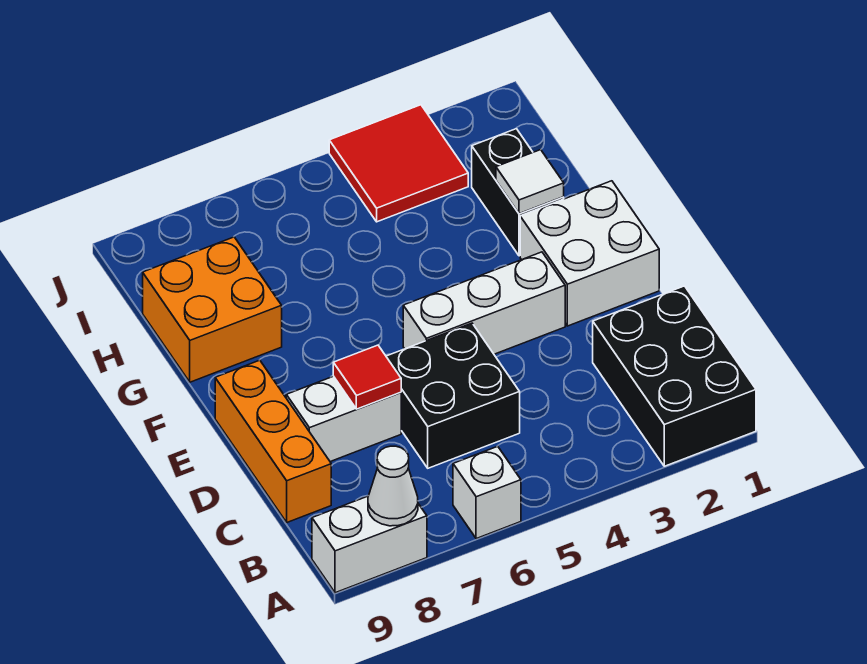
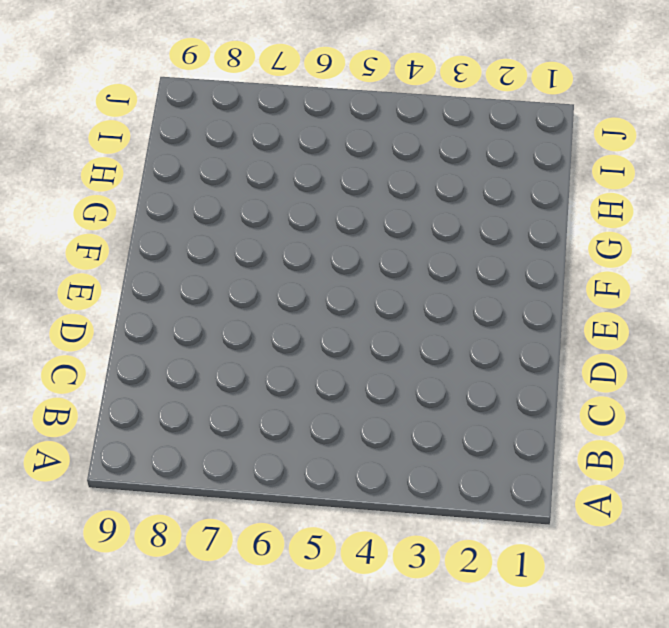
none -> black 2x3 brick [593,286,756,466]
none -> white 1x1 brick [453,446,521,539]
none -> white 1x2 brick [312,496,427,593]

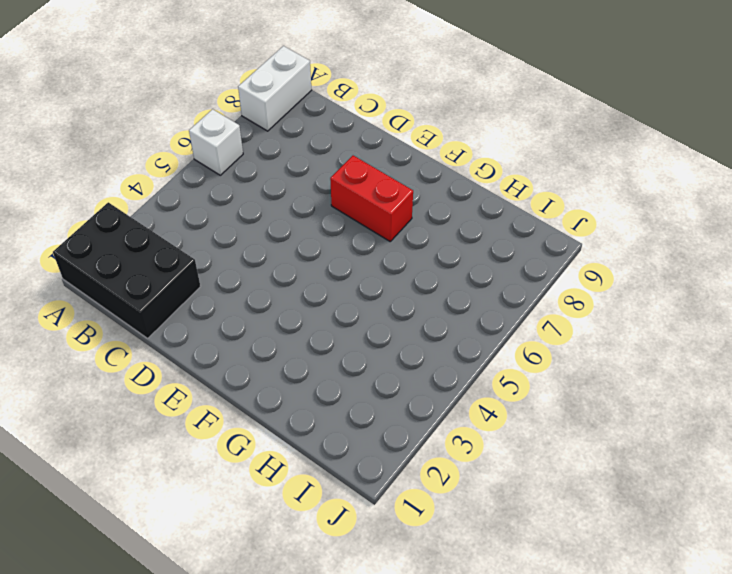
red 1x2 brick [330,156,413,241] -> none
none -> black 2x2 brick [386,323,520,468]
none -> orange 1x3 brick [215,360,331,522]
none -> white 1x2 brick [286,376,401,462]

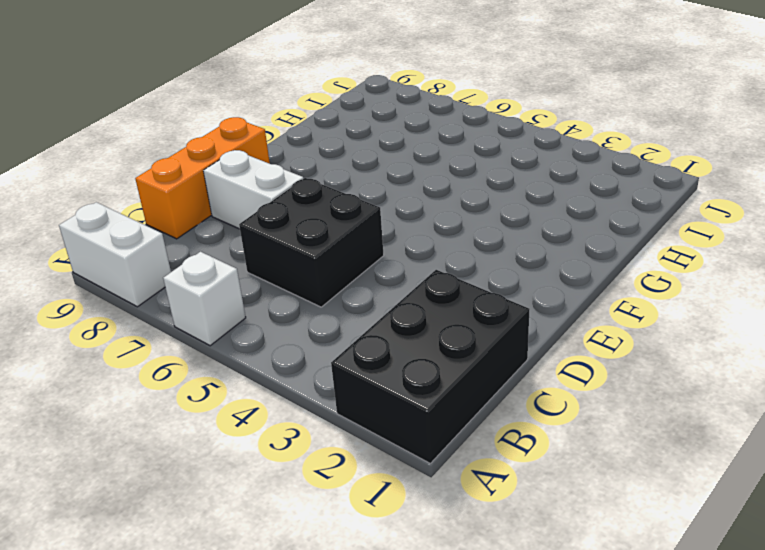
none -> white 2x2 brick [520,181,659,326]
none -> white 1x3 brick [403,252,565,354]
none -> black 1x2 brick [472,129,564,256]

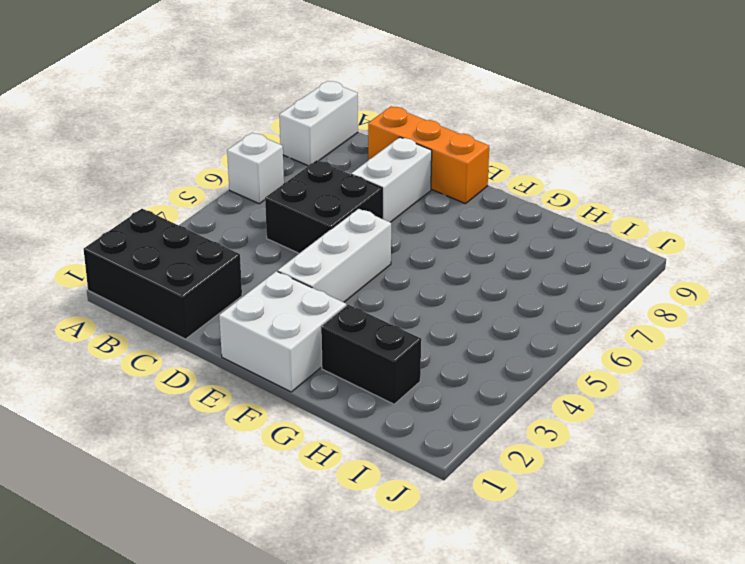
none -> orange 2x2 brick [143,237,282,382]
none -> red 2x2 tile [329,105,468,222]
none -> white 1x1 cone [368,446,418,526]

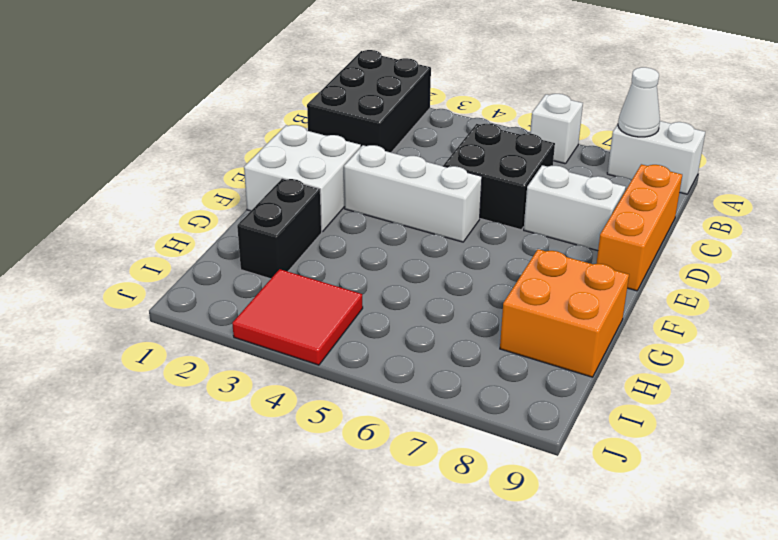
none -> red 1x1 tile [333,345,401,409]
none -> white 1x1 tile [496,150,564,214]

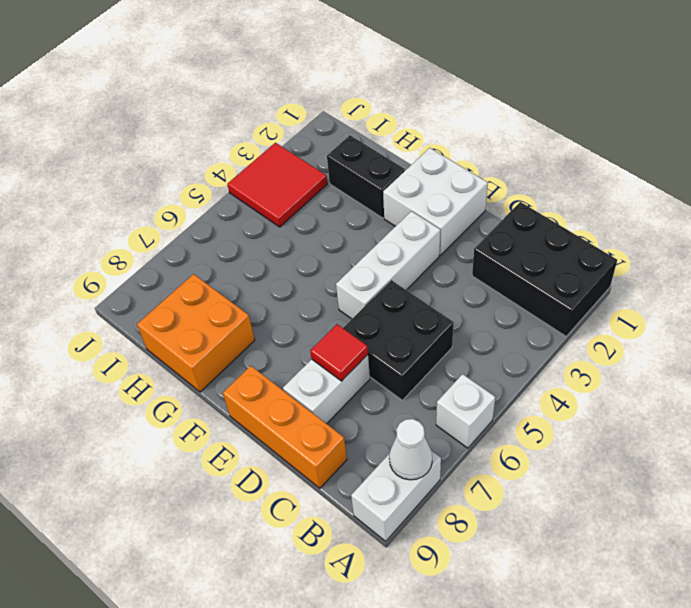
none -> white 1x1 tile [496,150,564,214]

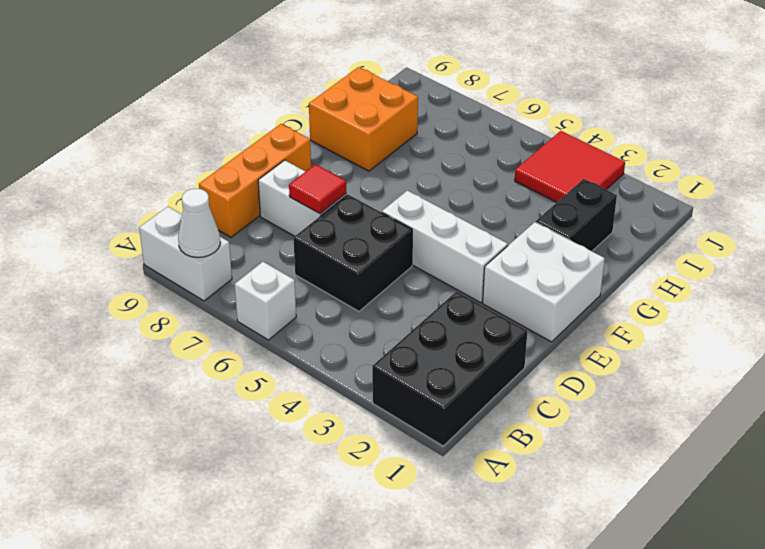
none -> white 1x1 tile [496,150,564,214]

